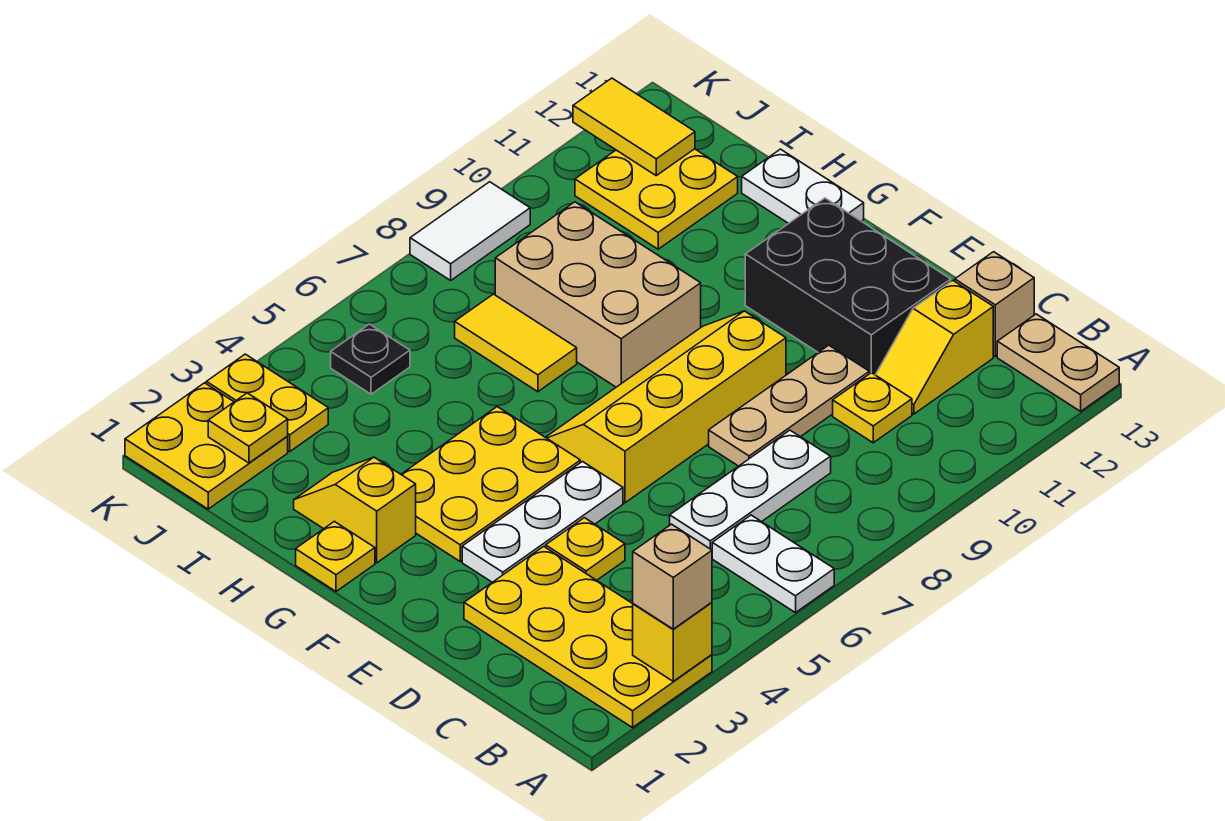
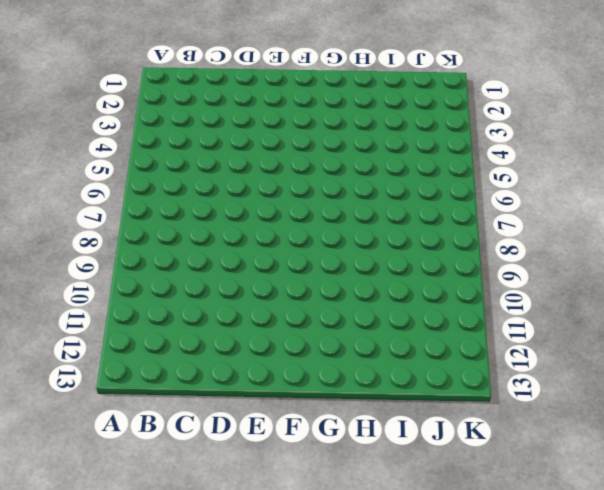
none -> yellow 2x4 plate [464,546,712,728]
none -> white 1x2 plate [712,515,834,613]
none -> tan 1x2 plate [997,314,1119,411]

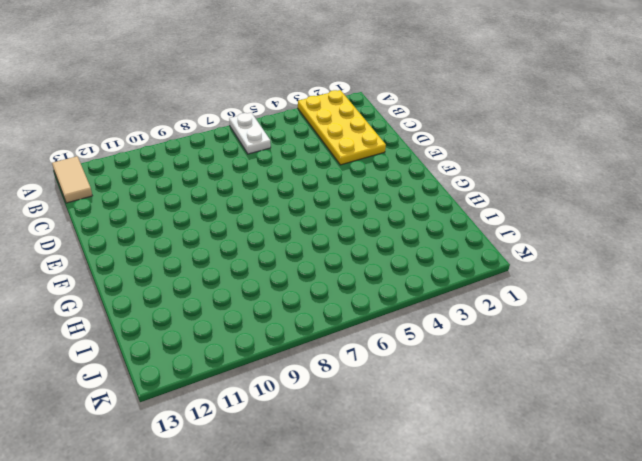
tan 1x2 tile [52,156,92,203] -> tan 1x2 plate [997,314,1119,411]
none -> white 1x3 plate [670,430,831,550]
none -> yellow 1x1 plate [833,373,912,443]
none -> yellow 1x2 slope [876,281,993,414]

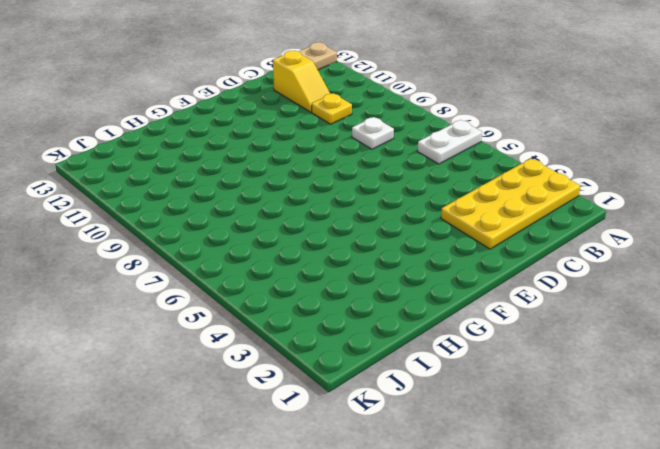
white 1x1 plate [352,117,394,149] -> white 1x3 plate [670,430,831,550]
none -> tan 1x1 brick [955,252,1034,356]
none -> yellow 1x1 plate [546,518,625,580]
none -> tan 1x3 plate [709,345,869,466]

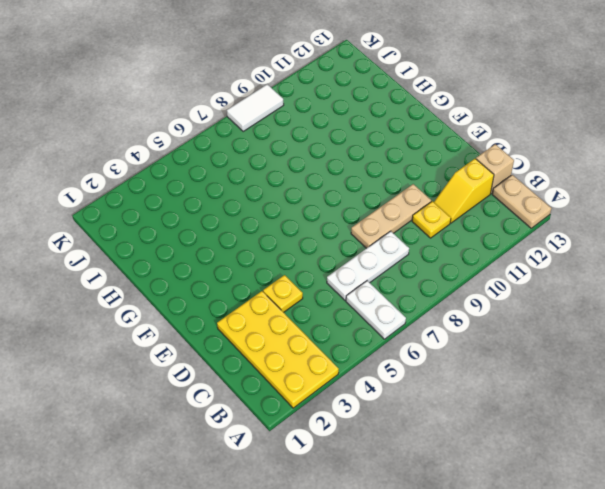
none -> black 2x3 brick [745,198,951,375]
none -> white 1x3 plate [462,462,623,582]
none -> yellow 2x4 slope [546,311,786,503]

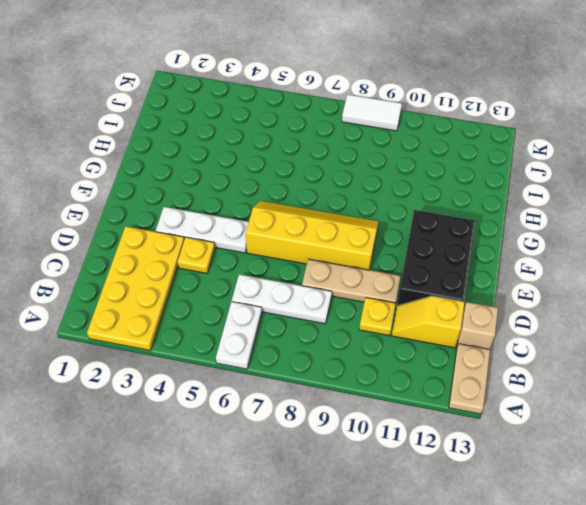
none -> yellow 2x3 plate [401,407,580,561]
none -> yellow 1x1 plate [296,521,375,591]
none -> yellow 1x2 slope [294,457,416,563]

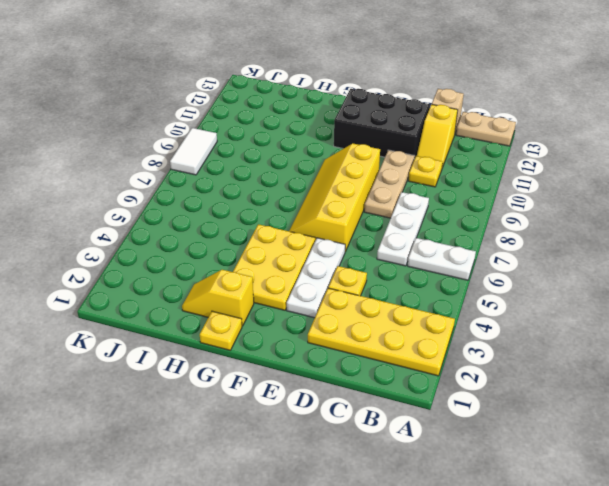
none -> tan 2x3 brick [495,202,701,387]
none -> white 1x2 plate [742,149,864,223]
none -> yellow 1x2 tile [455,294,577,392]

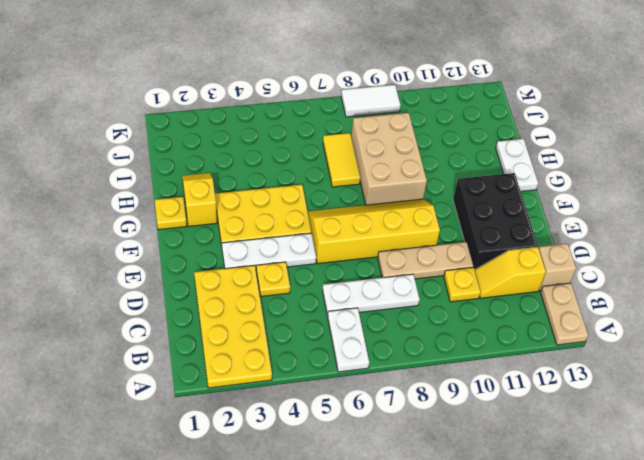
none -> yellow 2x2 plate [575,149,738,249]
none -> yellow 2x2 plate [125,383,288,509]
none -> yellow 1x2 plate [206,354,328,452]

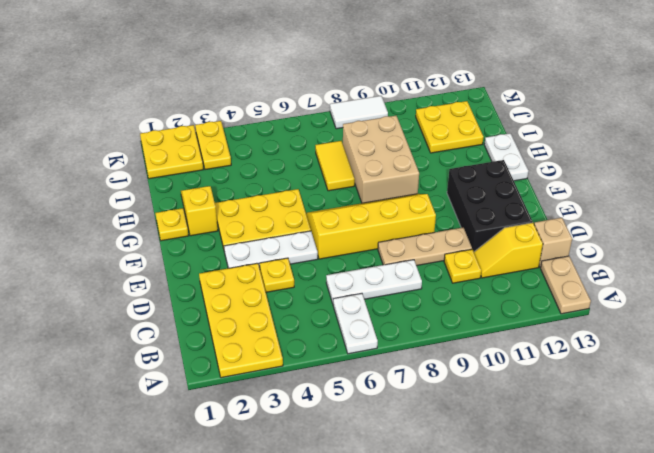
none -> black 1x1 plate [331,324,410,394]
none -> yellow 1x1 brick [633,602,712,681]
none -> yellow 1x1 plate [208,393,288,463]

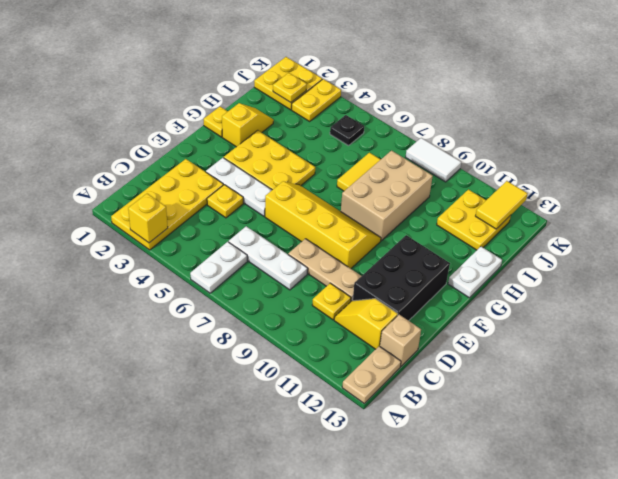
none -> tan 1x1 brick [633,524,712,629]

